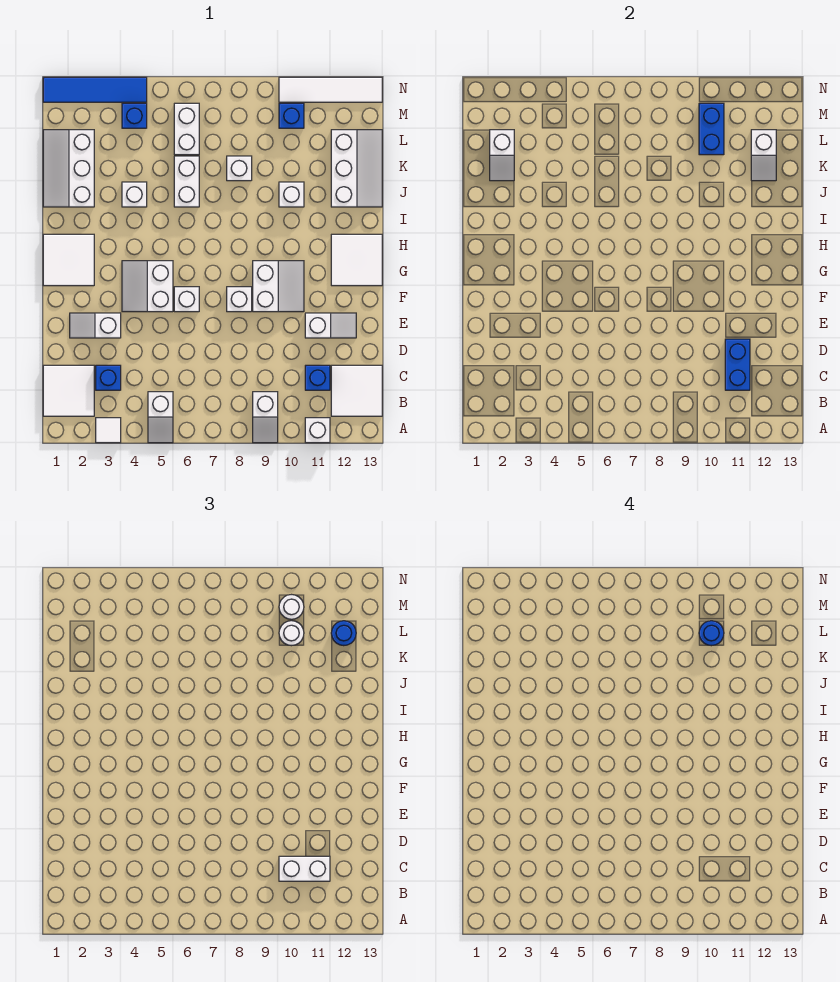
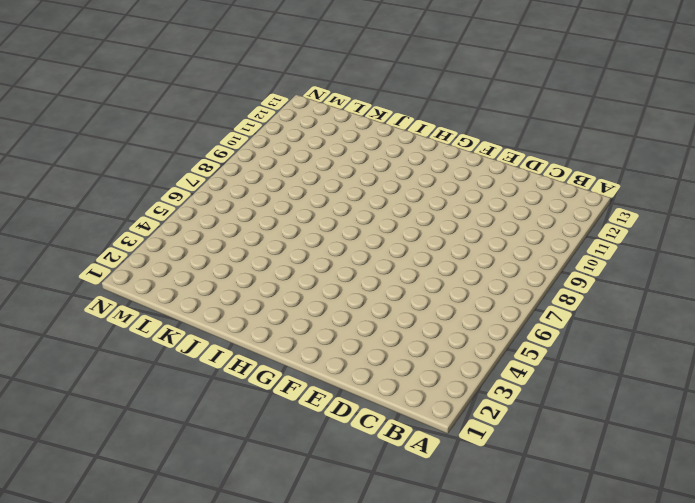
none -> white 1x1 tile [96,418,121,443]
none -> white 1x2 slope [148,392,173,443]
none -> white 1x2 slope [253,392,278,443]
none -> white 1x1 brick [305,418,330,443]

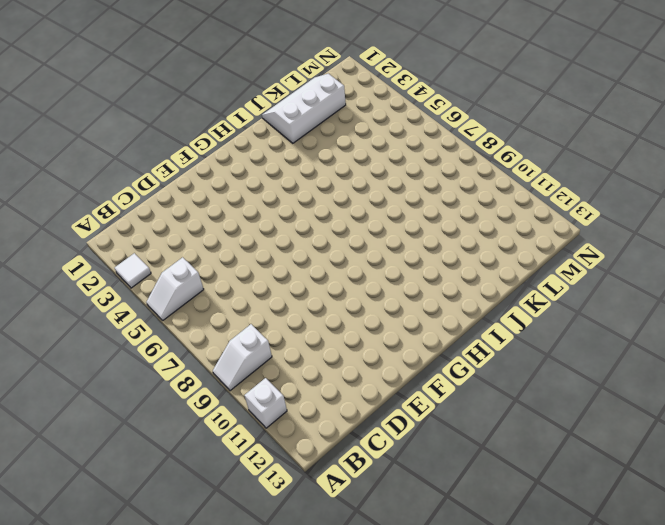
none -> white 2x2 tile [43,365,94,416]
none -> white 2x2 tile [331,365,382,416]
none -> blue 1x1 brick [96,365,121,390]
none -> blue 1x1 brick [305,365,330,390]

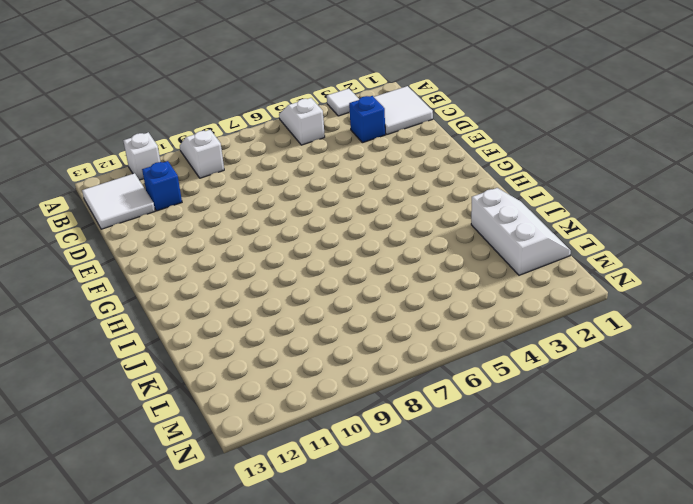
none -> white 1x2 slope [70,313,121,338]
none -> white 1x2 slope [305,313,356,338]
none -> white 2x2 slope [122,261,173,312]
none -> white 1x1 brick [174,287,199,312]

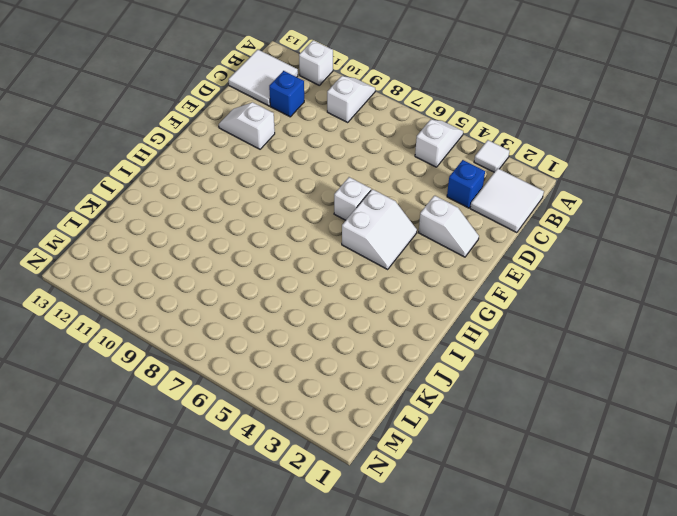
none -> white 1x1 brick [227,287,252,312]
none -> white 2x2 slope [253,261,304,312]
none -> white 2x2 tile [43,234,94,286]
none -> white 2x2 tile [331,234,382,286]

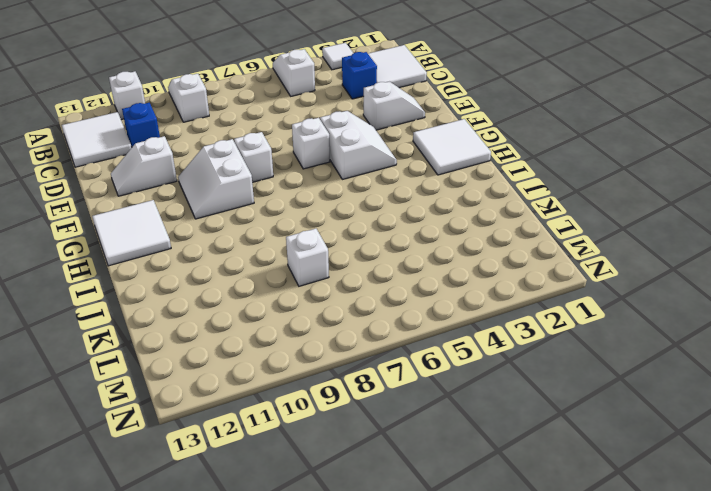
none -> white 2x3 slope [43,130,94,207]
none -> white 1x1 brick [122,182,147,207]
none -> white 1x2 brick [174,156,199,207]
none -> white 1x1 brick [279,182,304,207]

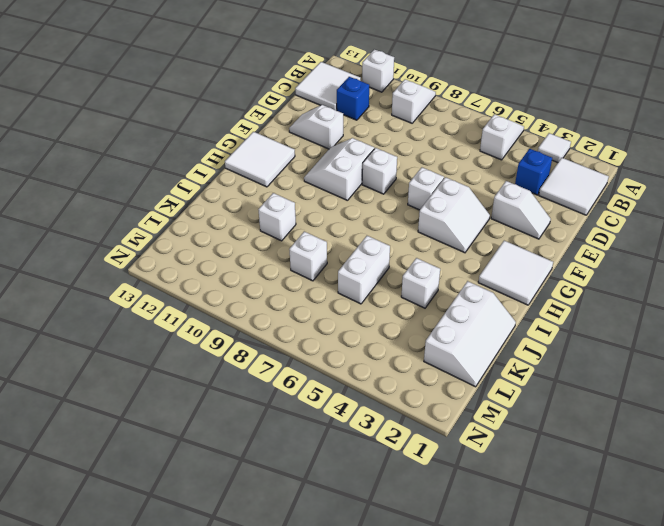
none -> white 2x3 slope [331,130,382,207]
none -> white 1x2 brick [174,103,199,155]
none -> blue 1x1 brick [122,103,147,128]
none -> blue 1x1 brick [279,103,304,128]

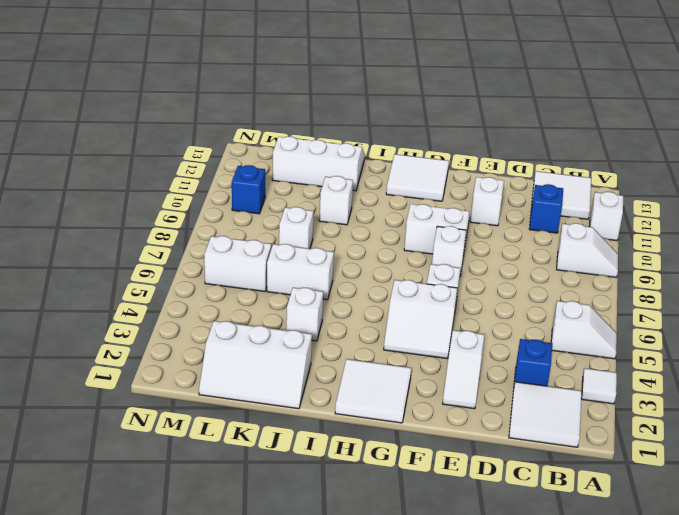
none -> blue 1x1 brick [122,103,147,128]
none -> blue 1x4 tile [43,77,147,102]
none -> white 1x4 tile [279,77,382,102]
none -> blue 1x2 brick [725,339,750,390]

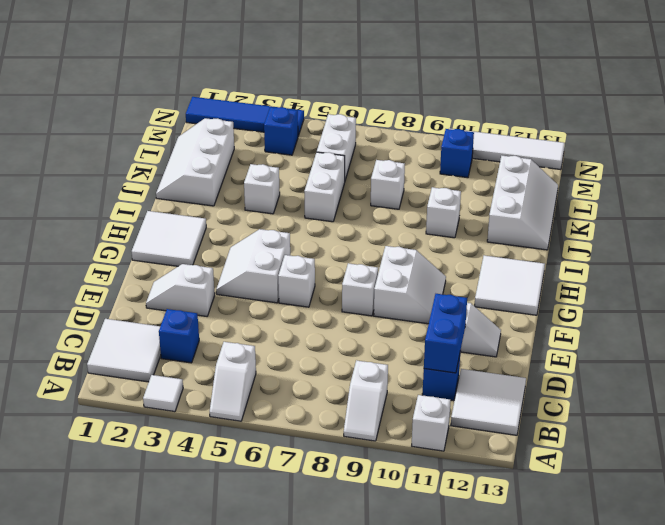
none -> white 1x2 slope [490,130,514,181]
none -> white 1x2 slope [751,130,776,181]
none -> blue 1x2 brick [699,103,724,155]
none -> white 1x2 brick [279,856,330,881]

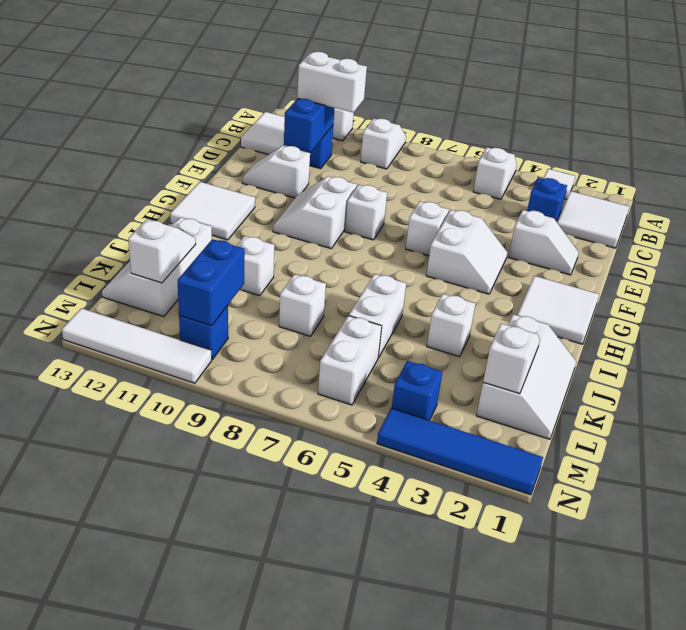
none -> white 1x1 round brick [279,621,304,646]
none -> blue 1x1 round brick [331,621,356,646]
none -> white 1x1 round brick [279,595,304,619]
none -> blue 1x1 round brick [699,621,724,646]

